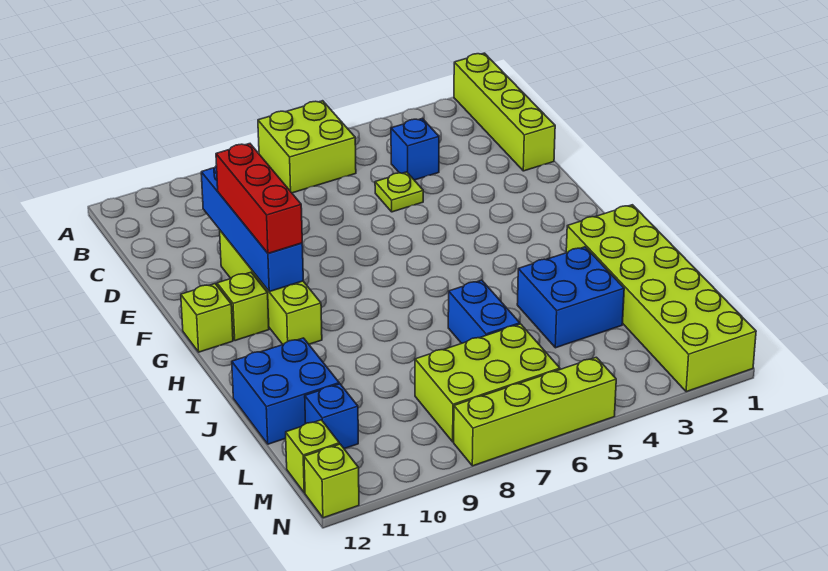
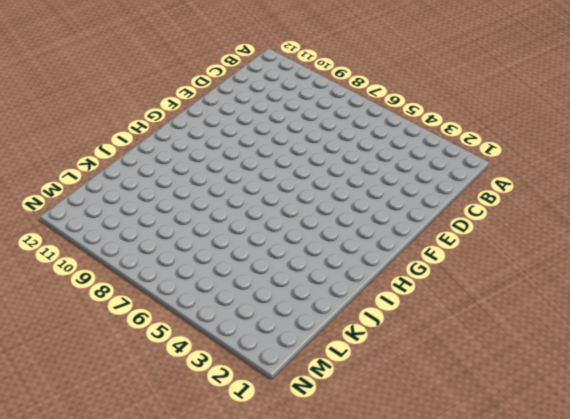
none -> lime 1x4 brick [454,53,555,171]
none -> lime 2x2 brick [258,101,356,193]
none -> blue 1x1 brick [391,118,439,180]

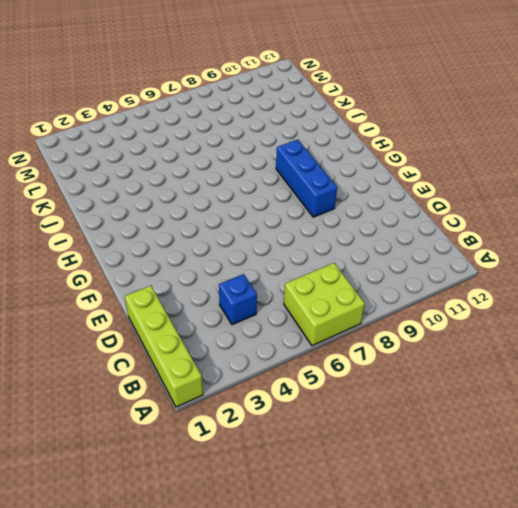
blue 1x3 brick [276,140,337,217] -> none
none -> lime 1x1 plate [375,172,423,212]
none -> lime 1x4 brick [220,231,322,345]
none -> lime 1x1 brick [217,272,269,341]

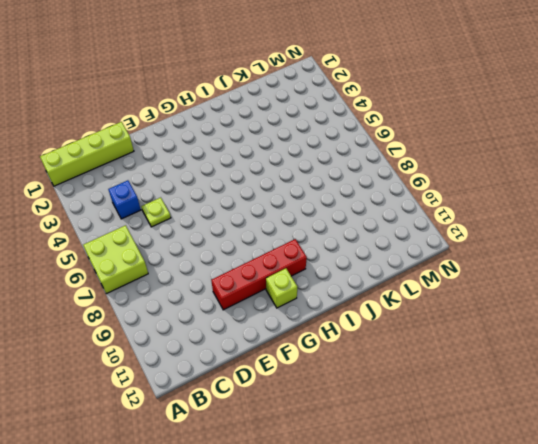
red 1x4 brick [211,239,307,310] -> lime 1x4 brick [220,231,322,345]
none -> lime 1x1 brick [181,284,233,352]
none -> lime 2x6 brick [566,205,756,392]
none -> blue 2x2 brick [517,247,624,348]

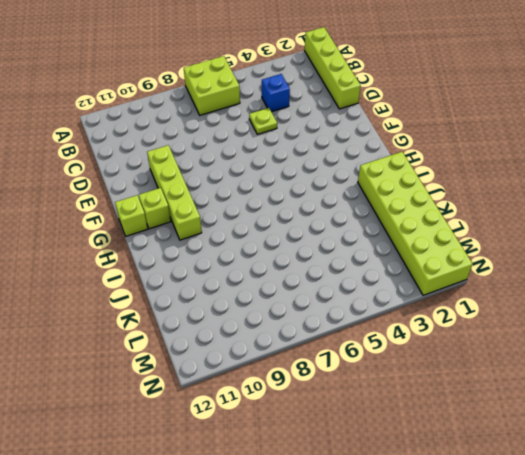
none -> blue 2x2 brick [517,247,624,348]
none -> blue 1x2 brick [448,280,520,343]
none -> blue 2x2 brick [232,338,339,444]

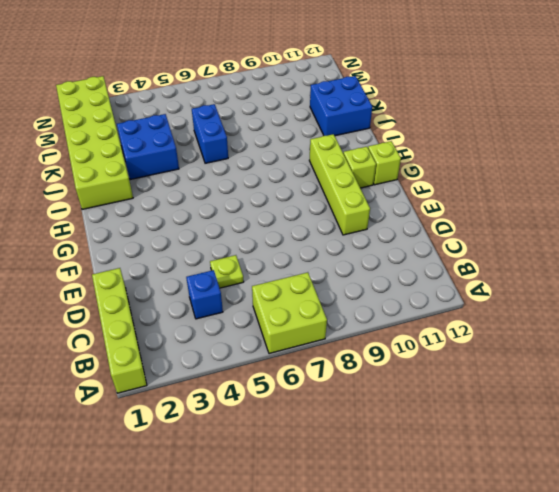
none -> lime 2x3 brick [415,324,560,442]
none -> blue 1x1 brick [305,384,358,449]
none -> lime 1x1 brick [286,420,339,493]

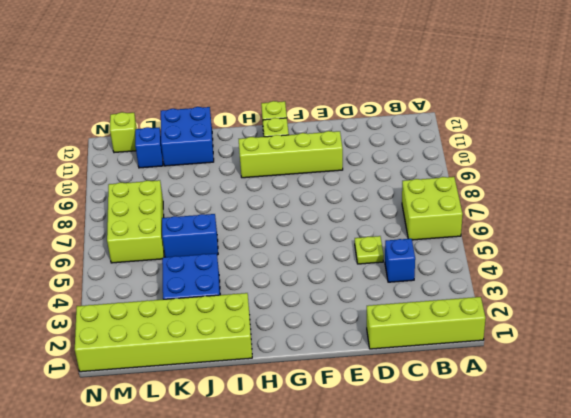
none -> lime 1x4 brick [454,357,616,466]
none -> lime 1x1 brick [304,444,359,518]
none -> blue 1x4 brick [201,166,303,292]

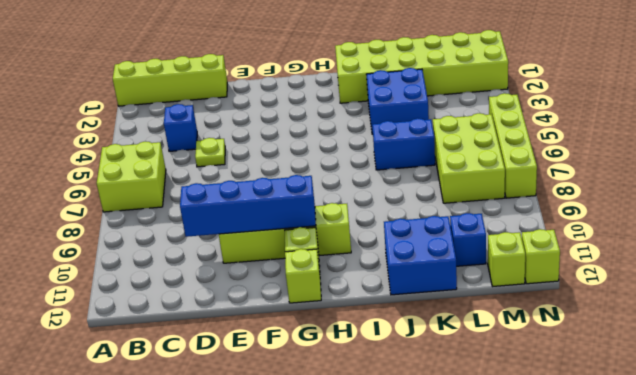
none -> red 1x3 brick [216,144,302,254]

